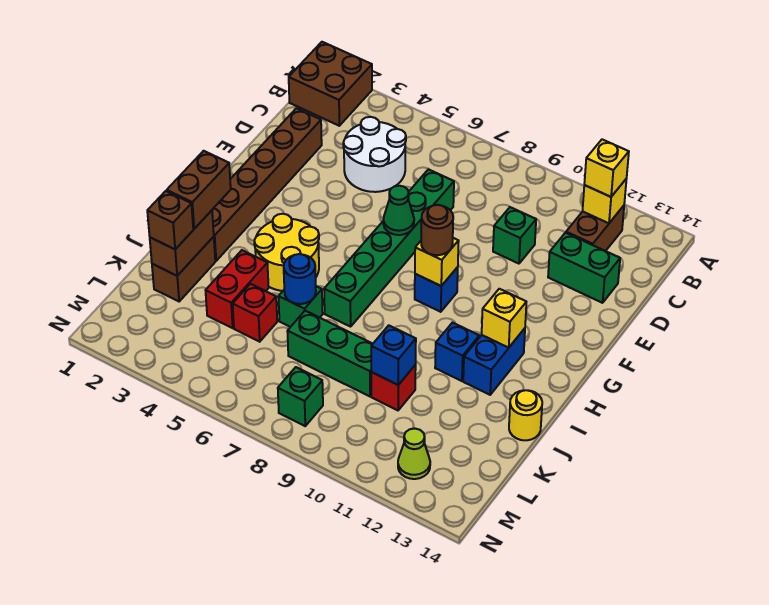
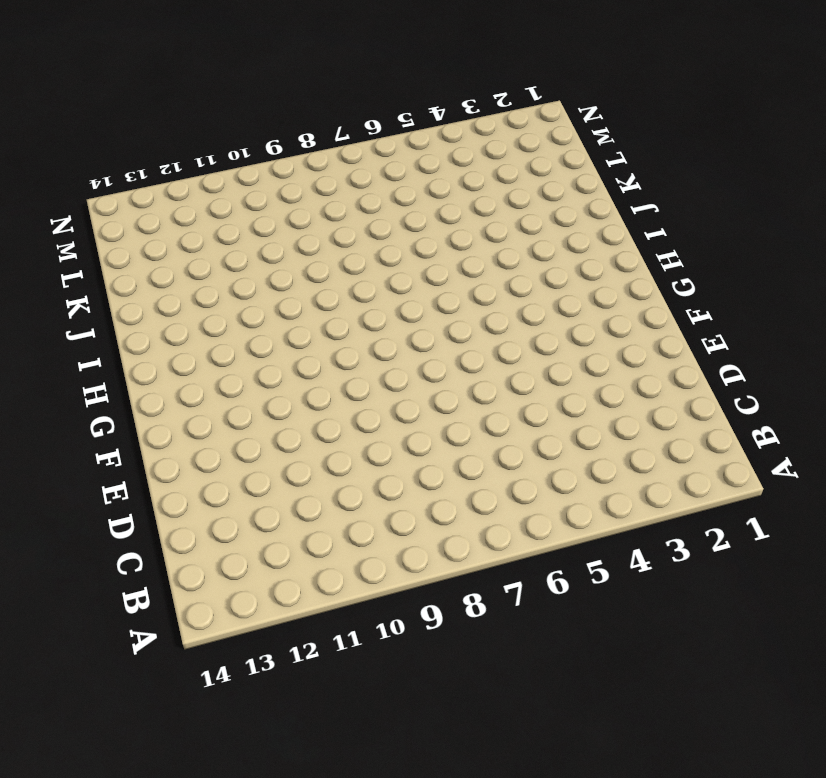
none -> brown 2x2 brick [289,42,372,126]
none -> brown 1x2 brick [566,206,624,251]
none -> white 2x2 round brick [343,117,406,192]
none -> brown 1x6 brick [212,108,322,261]

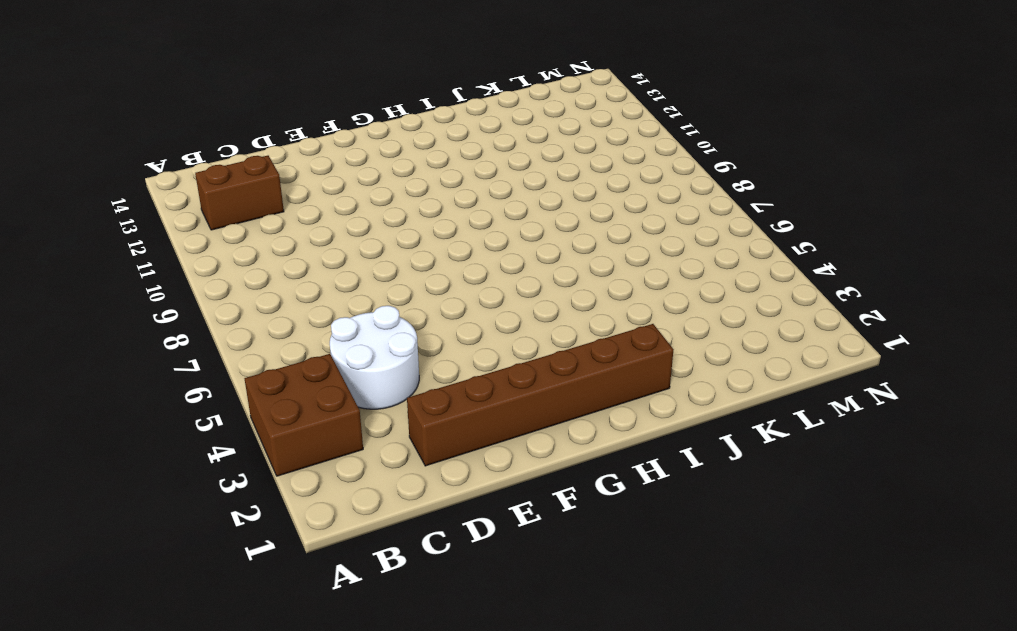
brown 2x2 brick [244,354,363,476] -> brown 2x2 brick moved to [289,42,372,126]
none -> green 1x6 brick [324,169,454,327]
none -> green 1x1 brick [493,207,536,264]
none -> green 1x2 brick [548,233,620,303]
none -> blue 1x1 brick [415,267,458,312]

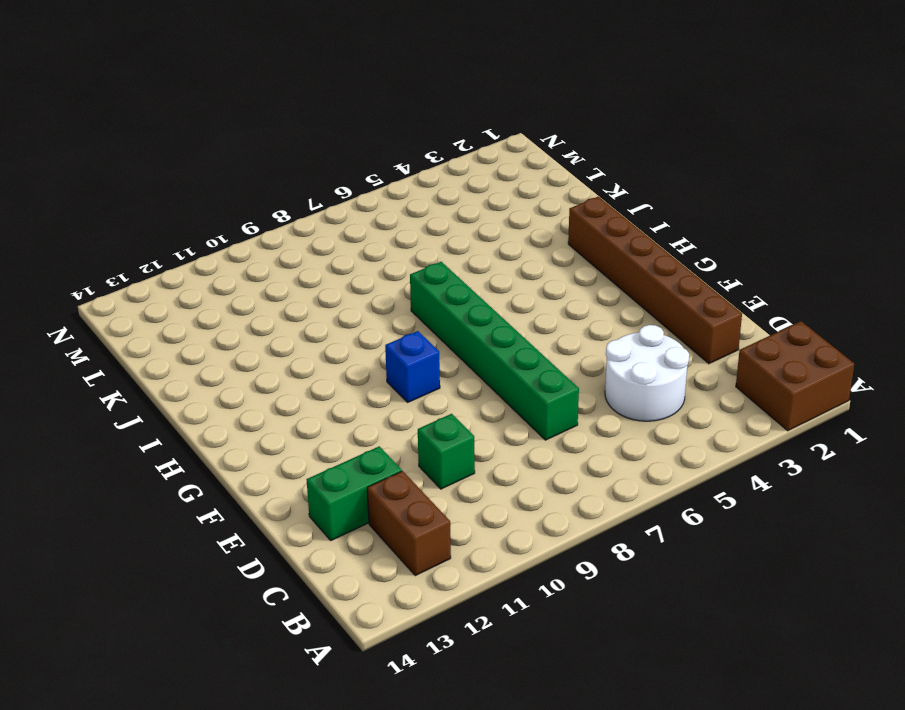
none -> yellow 2x2 round brick [254,214,319,291]
none -> blue 1x2 brick [463,328,525,395]
none -> blue 1x1 brick [435,323,479,381]
none -> brown 1x2 brick [152,237,215,301]

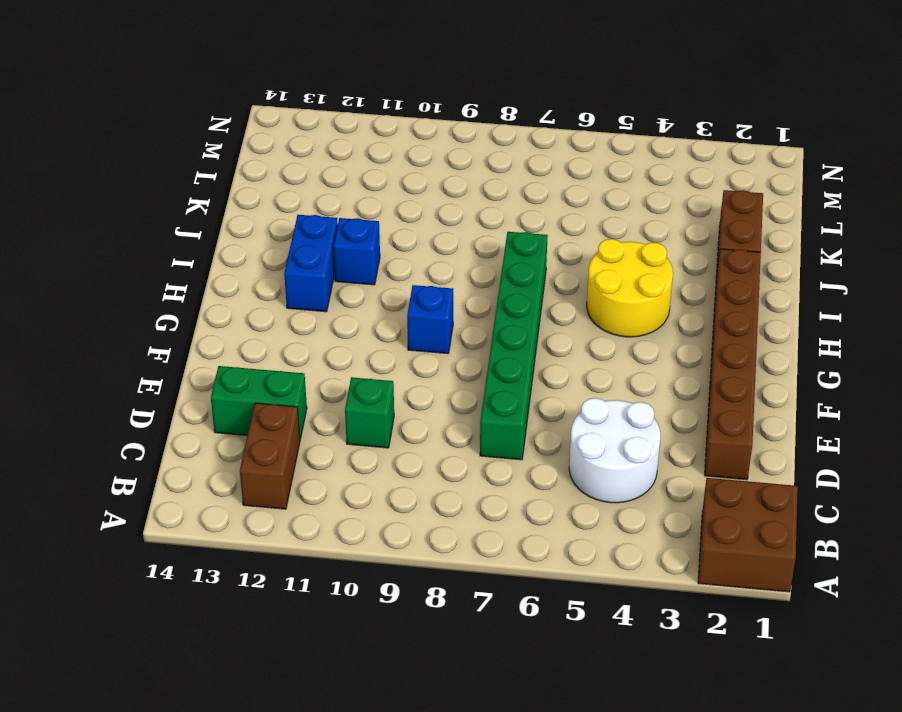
none -> red 1x2 brick [206,250,269,328]
none -> green 1x1 brick [278,286,323,327]
none -> yellow 1x1 round brick [509,390,542,440]
none -> red 1x1 brick [233,284,277,342]

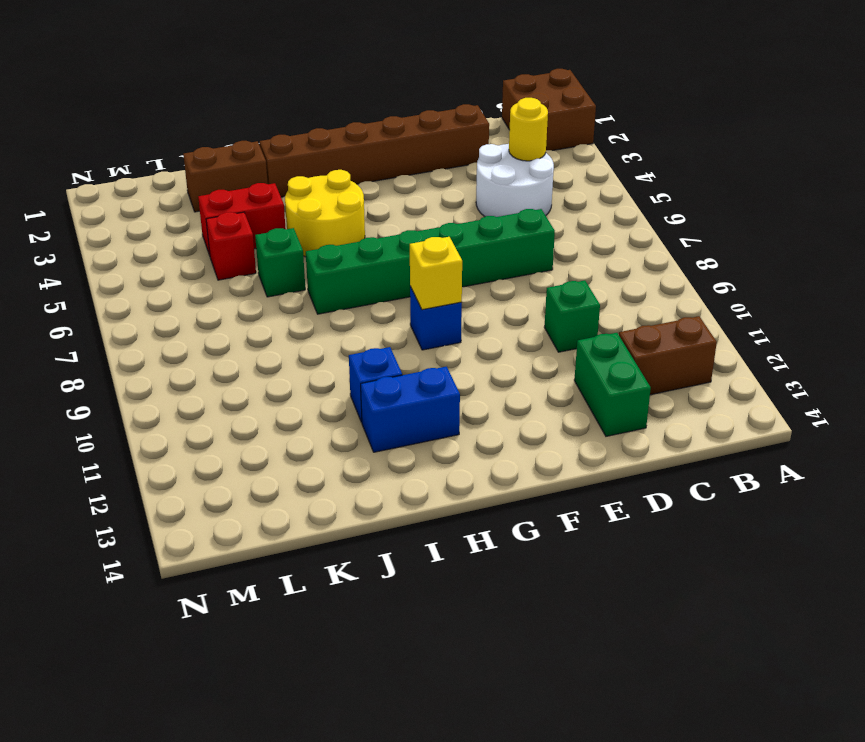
yellow 1x1 round brick [509,98,548,161] -> yellow 1x1 round brick moved to [509,390,542,440]
none -> green 1x3 brick [287,311,372,396]
none -> red 1x1 brick [371,365,416,410]
none -> green 1x1 brick [278,367,323,426]
none -> lime 1x1 cone [398,429,430,479]

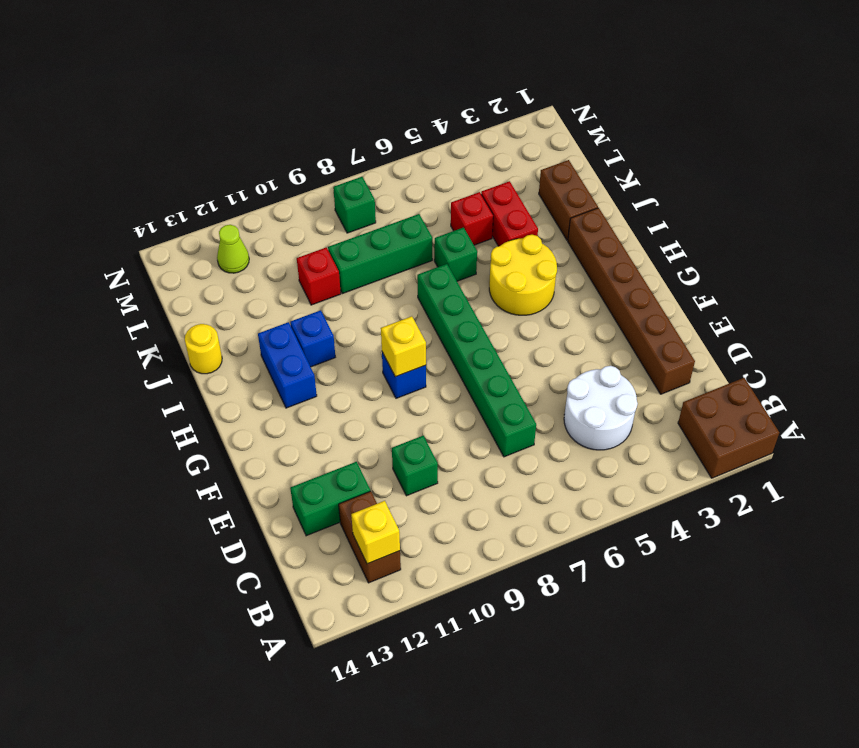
none -> green 1x1 cone [383,186,414,235]
none -> yellow 1x1 brick [482,289,526,348]
none -> brown 1x2 brick [150,210,214,276]
none -> blue 1x1 round brick [284,254,316,304]

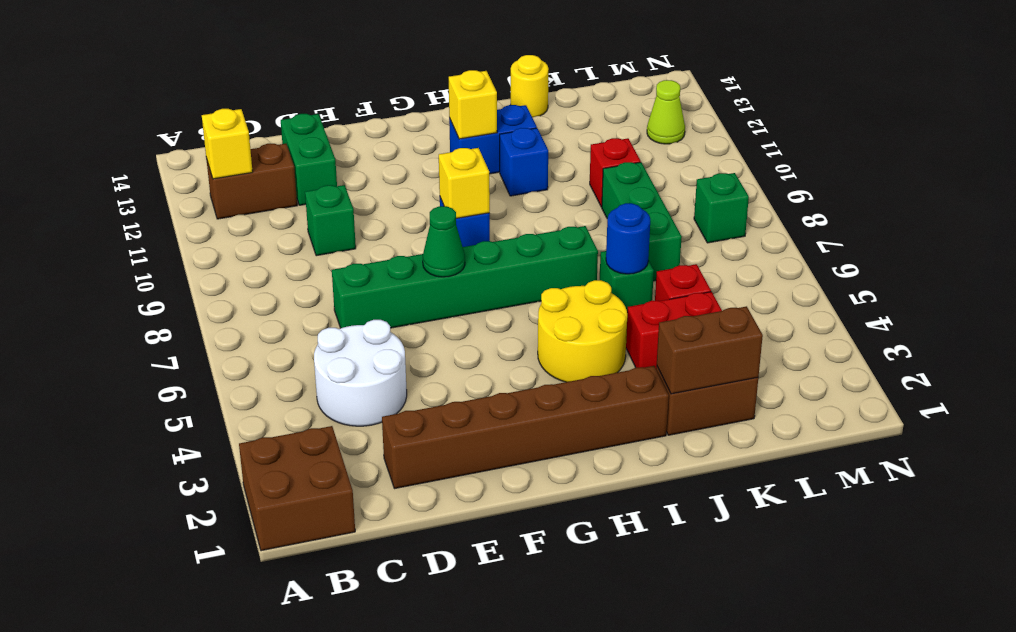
none -> blue 1x1 brick [371,325,416,385]
none -> yellow 1x1 brick [584,139,629,197]
none -> brown 1x1 round brick [421,205,453,255]
none -> brown 1x2 brick [167,151,231,229]

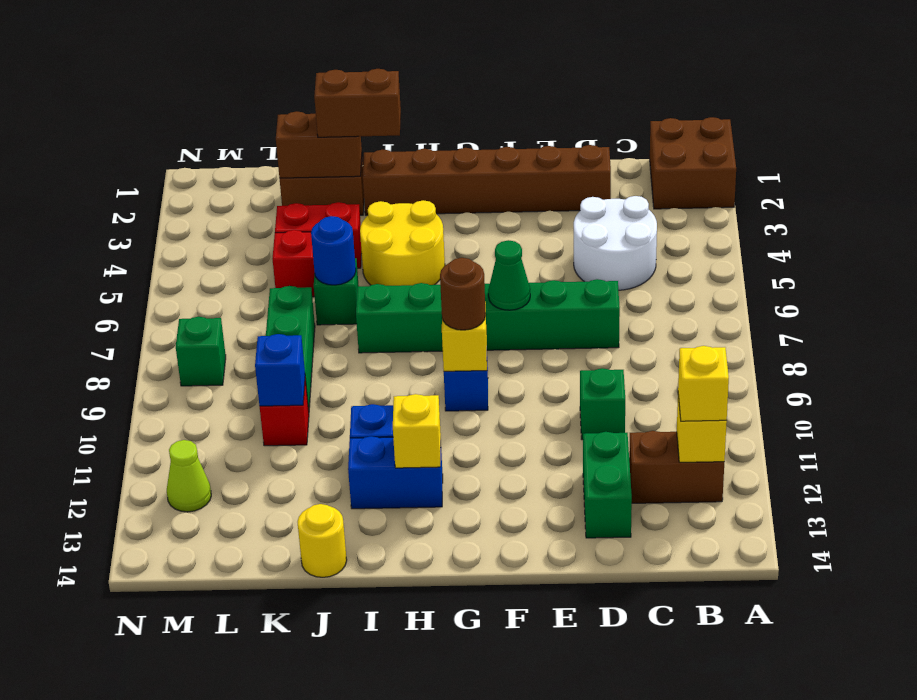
none -> brown 1x1 brick [147,191,193,249]

